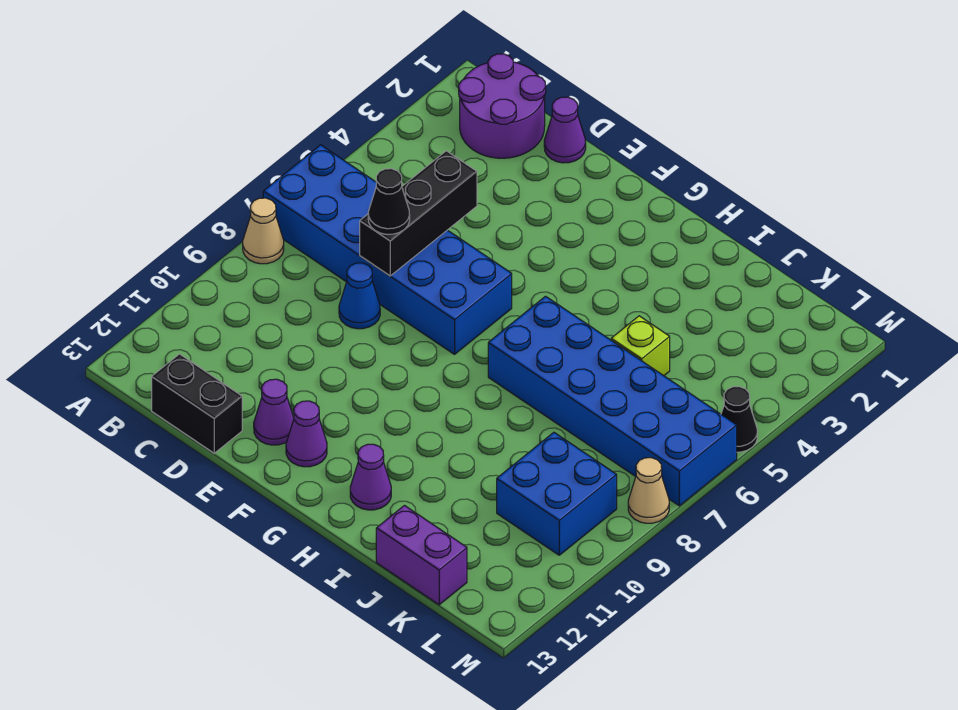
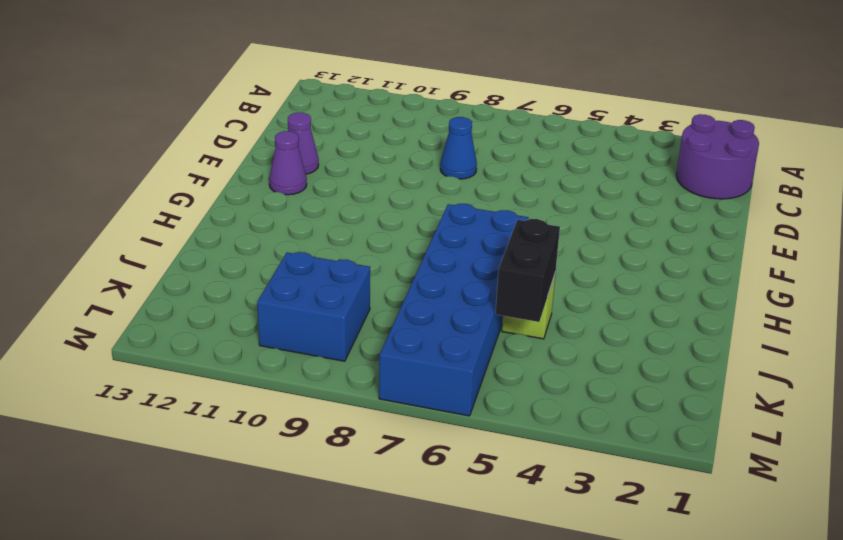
black 1x2 brick [496,219,560,322] -> black 1x2 brick moved to [152,354,242,453]
none -> blue 2x6 brick [263,145,512,354]
none -> tan 1x1 cone [243,198,284,264]
none -> purple 1x1 cone [544,97,586,163]

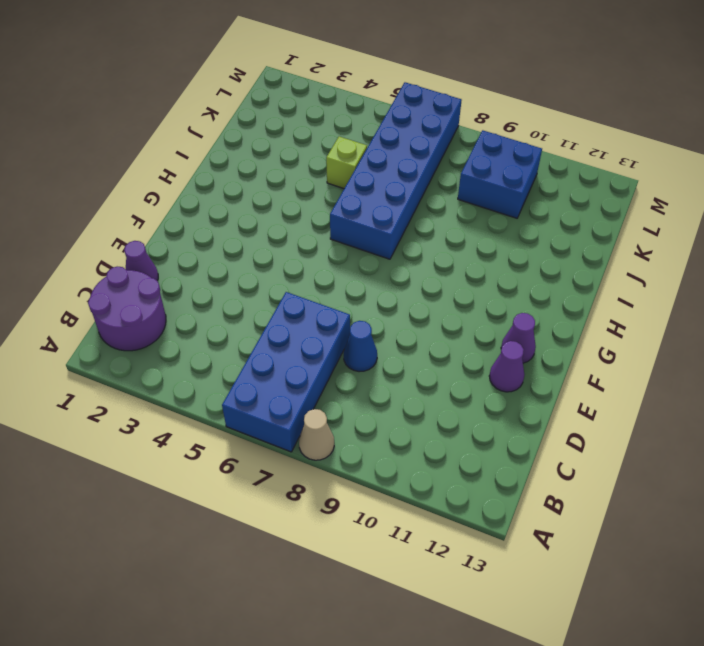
blue 2x4 brick [222,292,350,452] -> blue 2x6 brick [263,145,512,354]
none -> black 1x2 brick [152,354,242,453]
none -> purple 1x1 cone [350,444,391,510]
none -> purple 1x2 brick [376,506,467,605]

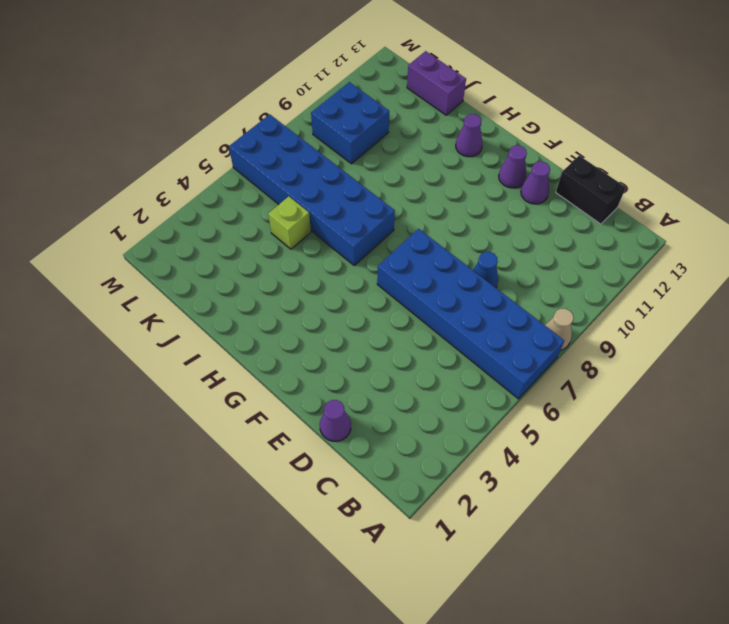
none -> purple 2x2 round brick [459,54,546,158]
none -> black 1x1 cone [721,387,757,452]
none -> tan 1x1 cone [628,458,669,523]

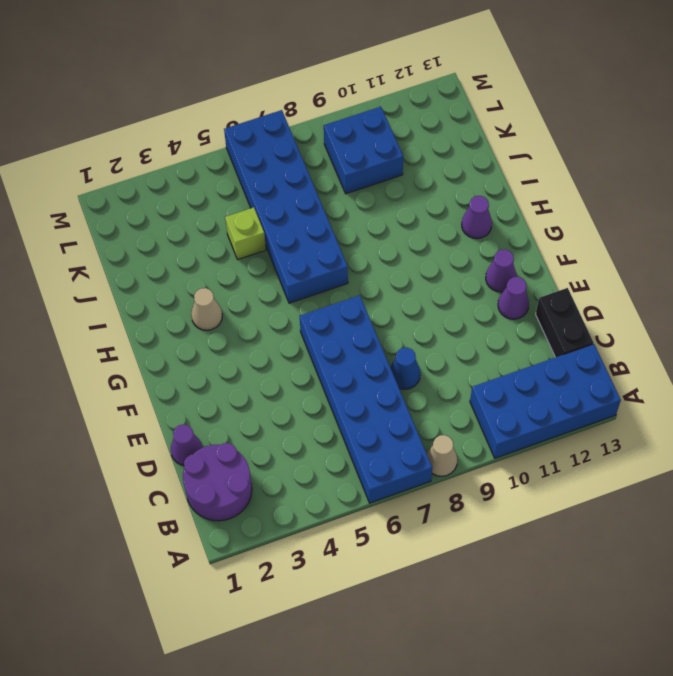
blue 2x4 brick [470,344,621,458] -> none
tan 1x1 cone [191,288,222,330] -> tan 1x1 cone moved to [628,458,669,523]
none -> purple 1x2 brick [376,506,467,605]
none -> black 1x1 cone [721,387,757,452]
none -> black 1x3 brick [360,151,477,276]

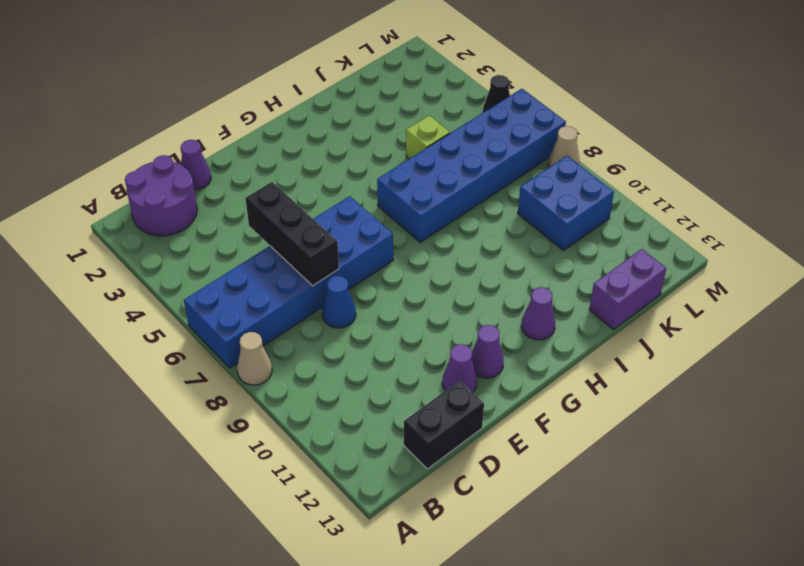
none -> black 1x1 cone [368,169,410,234]

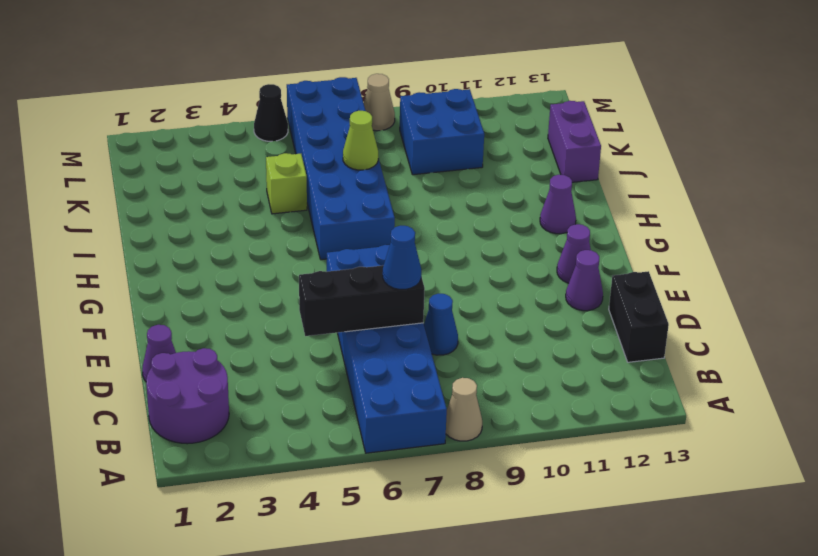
blue 1x1 cone [383,226,421,289] -> black 1x1 cone [368,169,410,234]
lime 1x1 cone [343,111,378,170] -> none

